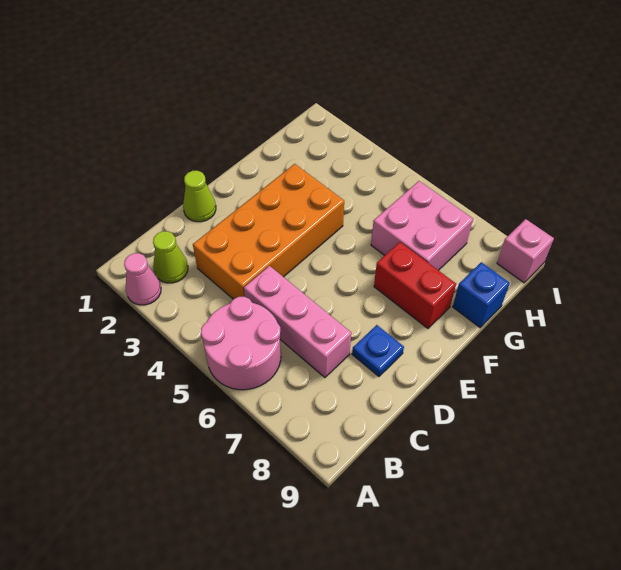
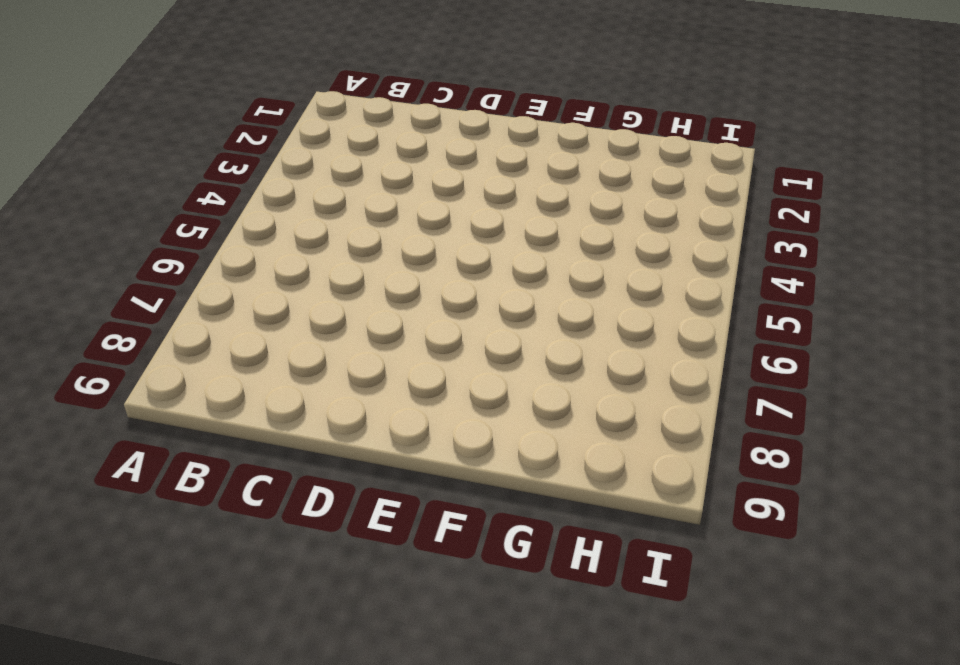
none -> pink 1x1 cone [124,253,161,305]
none -> pink 2x2 round brick [201,297,281,390]

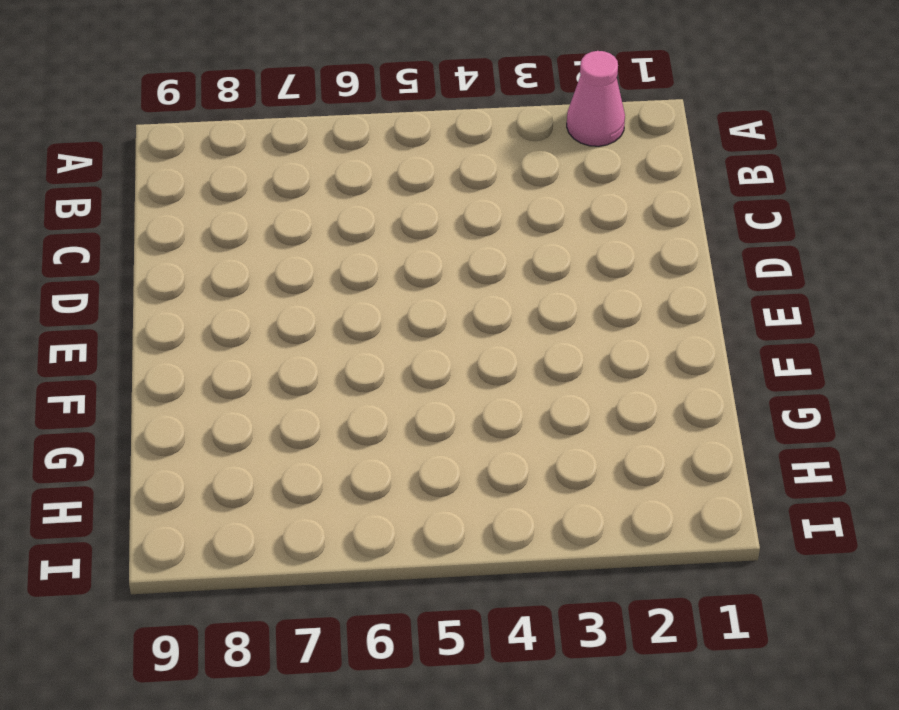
none -> pink 2x2 round brick [201,297,281,390]
none -> lime 1x1 cone [153,231,188,283]

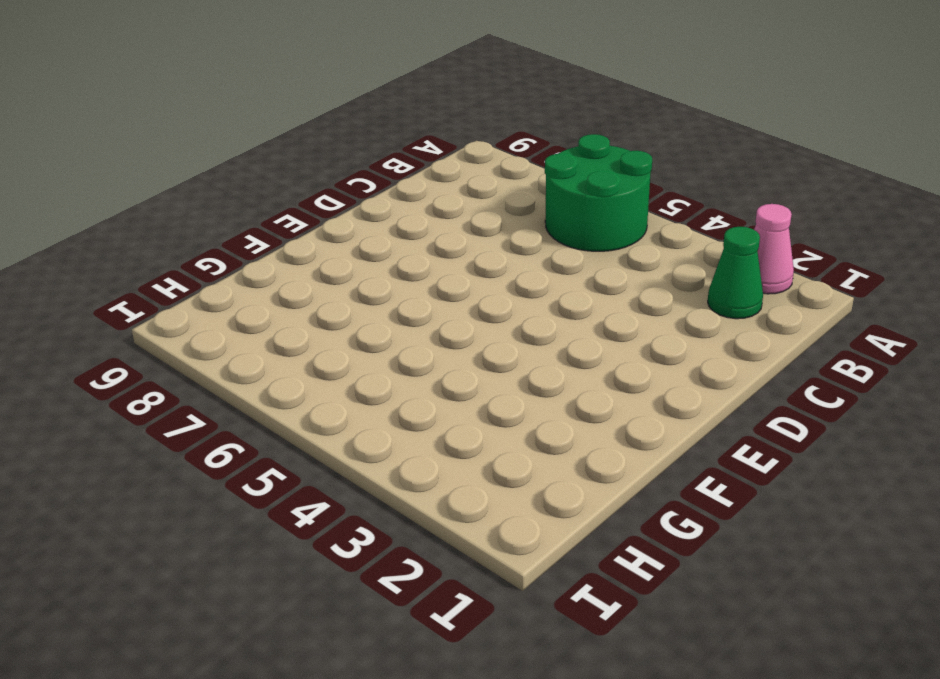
green 2x2 round brick [545,134,652,251] -> pink 2x2 round brick [201,297,281,390]
green 1x1 cone [708,227,763,319] -> lime 1x1 cone [153,231,188,283]
none -> orange 2x4 brick [193,164,344,299]
none -> pink 1x3 brick [244,266,351,377]

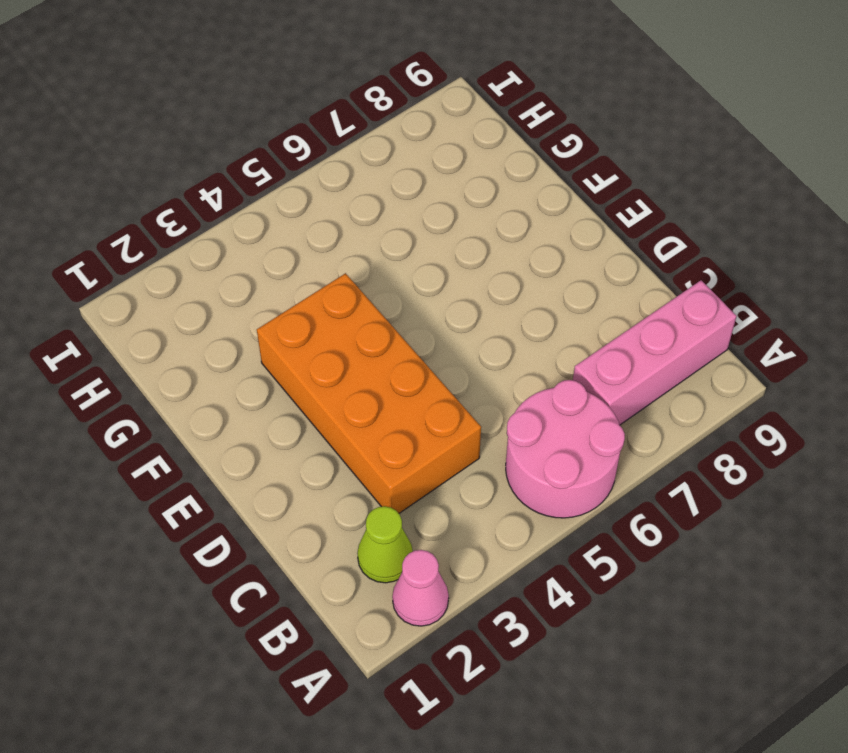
pink 1x3 brick [573,280,737,425] -> pink 1x3 brick moved to [244,266,351,377]
none -> lime 1x1 cone [183,171,216,222]
none -> blue 1x1 plate [352,325,404,376]

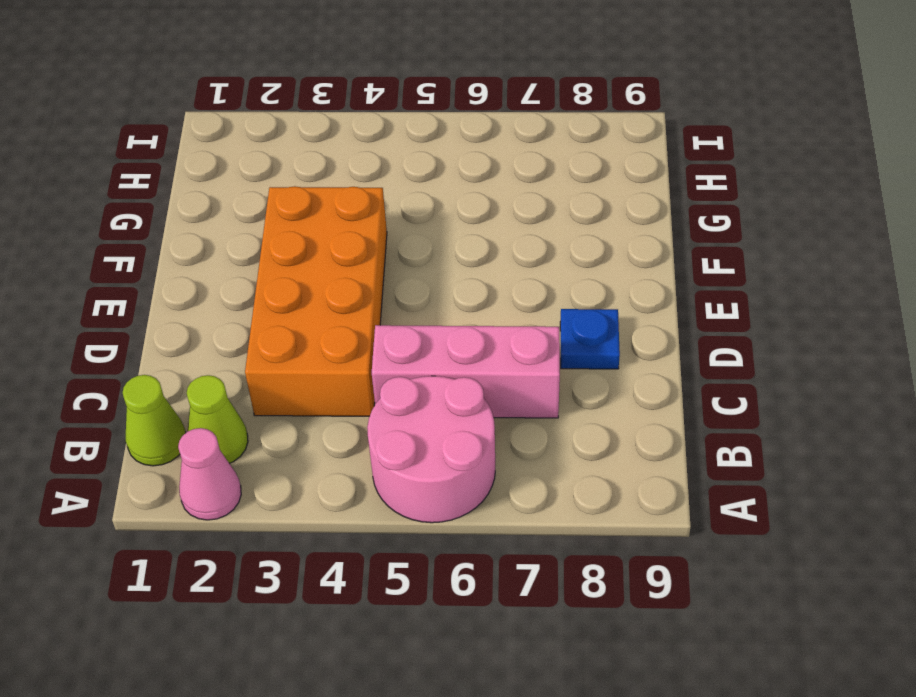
lime 1x1 cone [123,375,186,466] -> lime 1x1 cone moved to [183,171,216,222]
none -> red 1x2 brick [374,242,456,328]
none -> pink 2x2 brick [371,181,473,270]

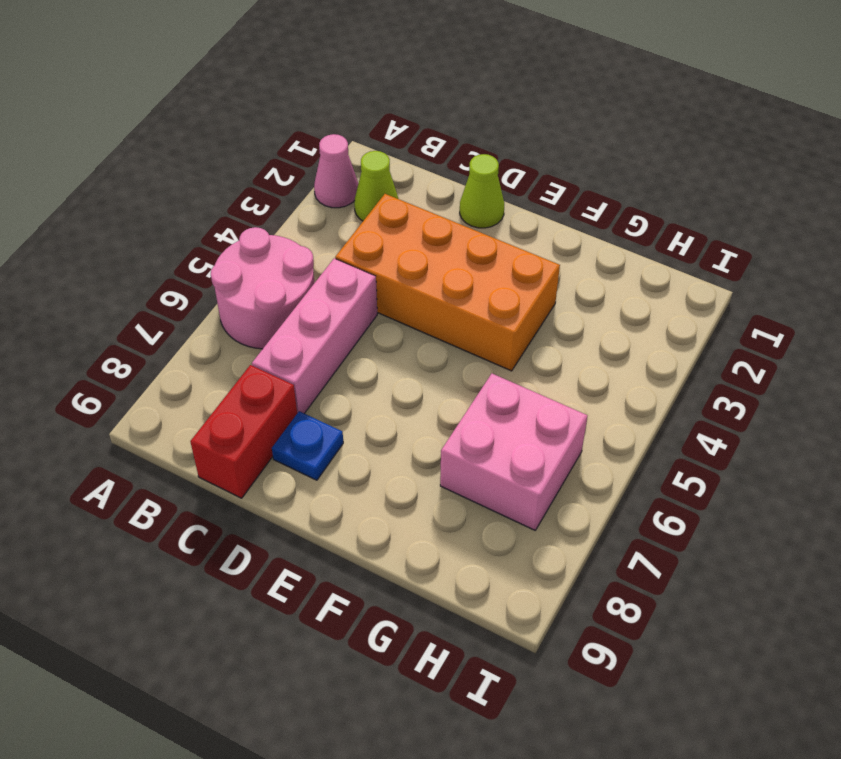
red 1x2 brick [190,365,297,498] -> red 1x2 brick moved to [374,242,456,328]
none -> blue 1x1 brick [453,262,510,328]
none -> pink 1x1 brick [497,219,554,283]

